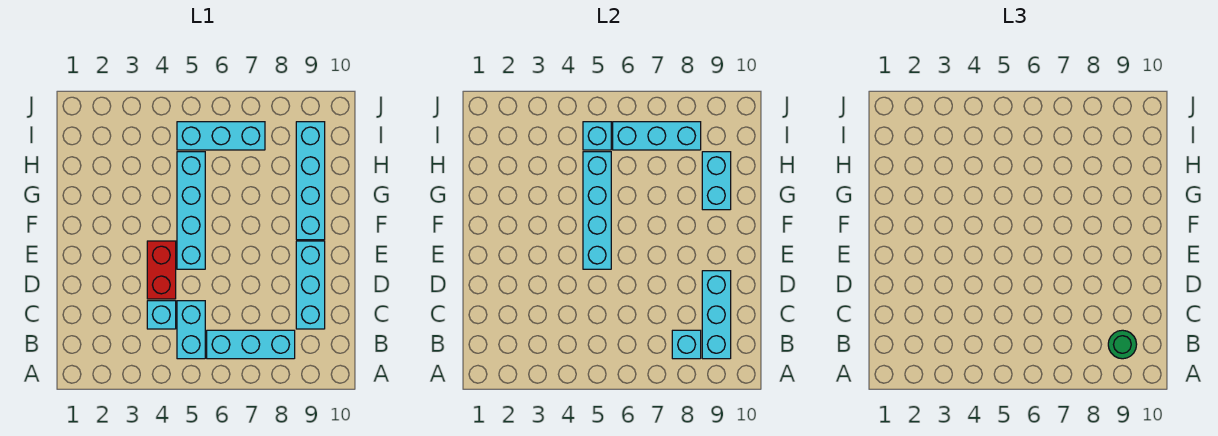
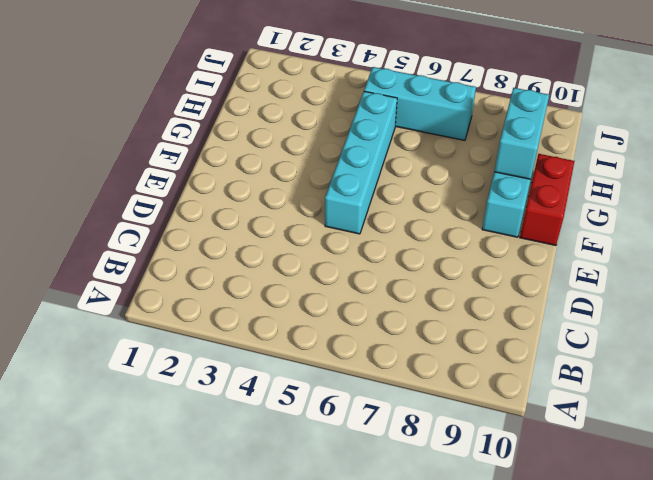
red 1x2 brick [520,154,574,245] -> red 1x2 brick moved to [147,241,176,299]
none -> cyan 1x2 brick [177,301,205,359]
none -> cyan 1x3 brick [207,330,295,359]
none -> cyan 1x1 brick [147,301,176,329]

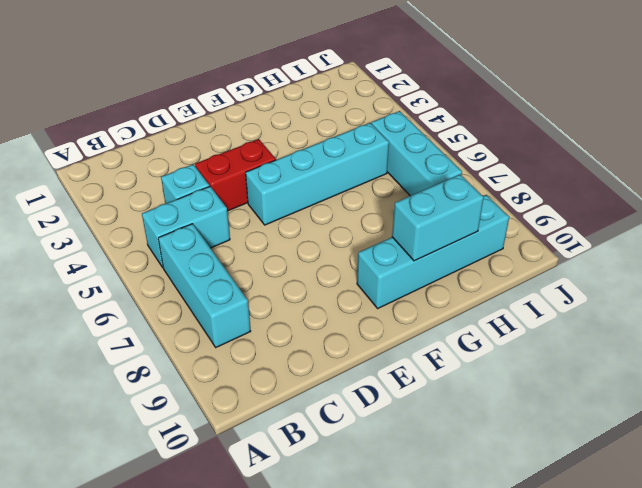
none -> cyan 1x3 brick [296,241,325,329]
none -> cyan 1x1 brick [672,330,701,359]
none -> cyan 1x3 brick [702,271,731,359]

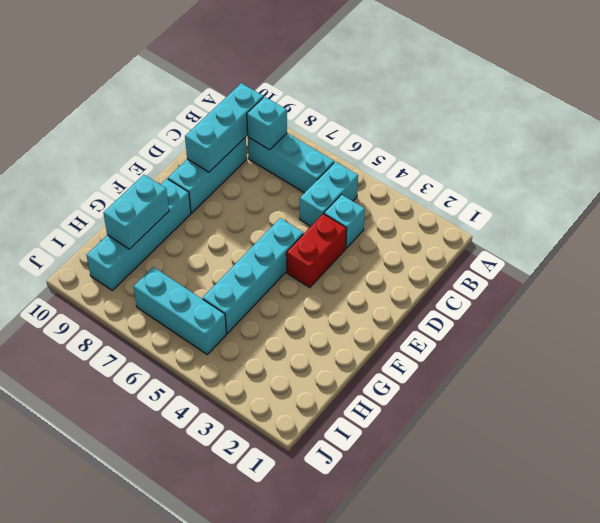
none -> cyan 1x4 brick [583,152,611,269]
none -> cyan 1x1 brick [583,122,611,150]
none -> cyan 1x3 brick [613,122,701,150]

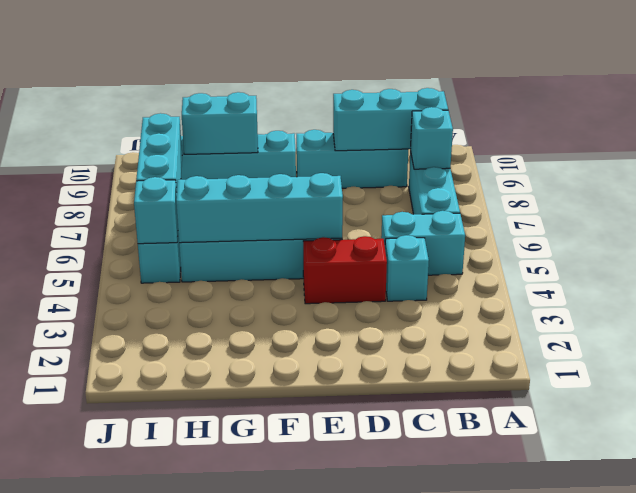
none -> green 1x1 round brick [1108,330,1137,359]

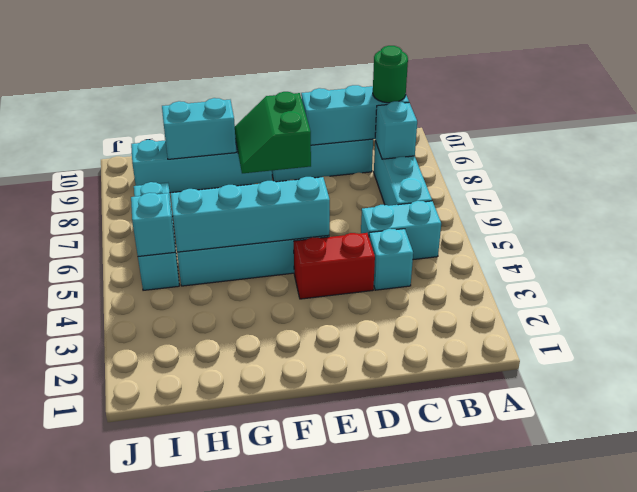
green 2x2 slope [235,92,311,173] -> none
none -> cyan 1x3 brick [613,122,701,150]

